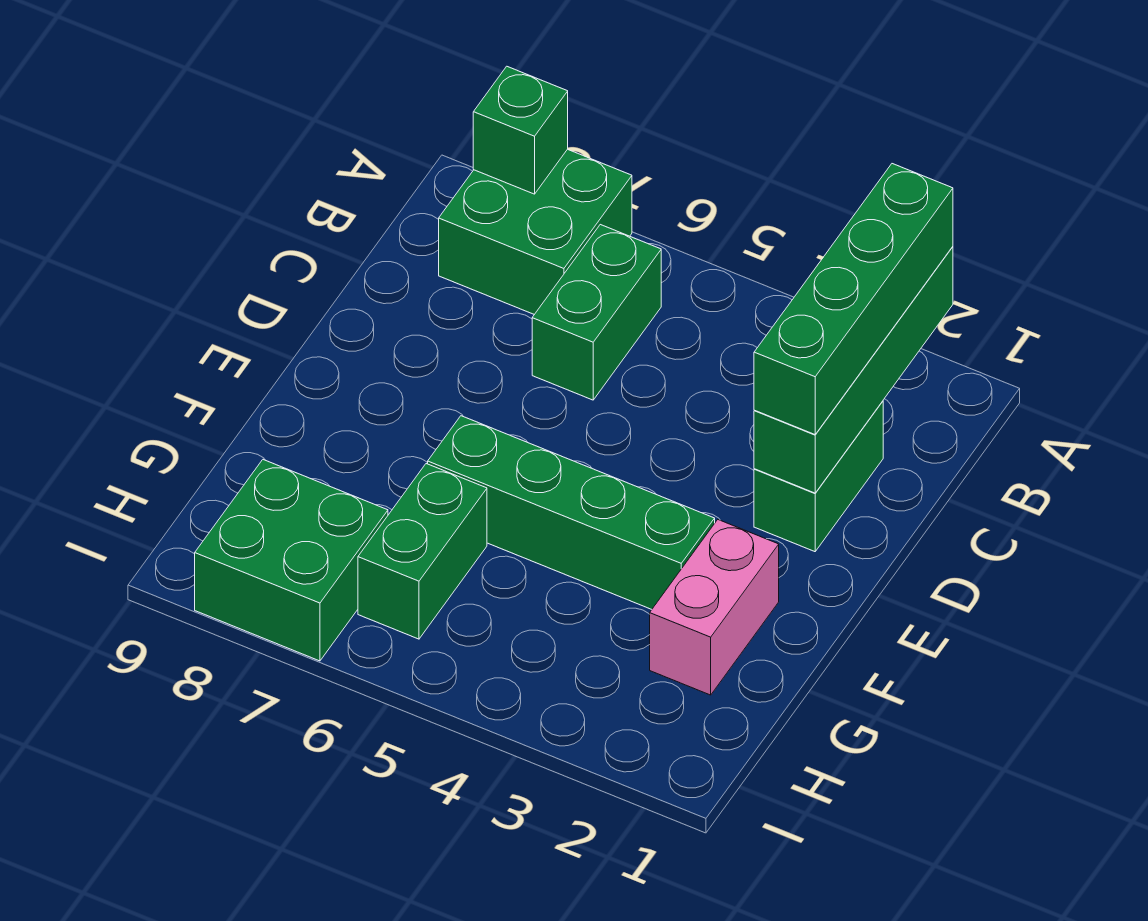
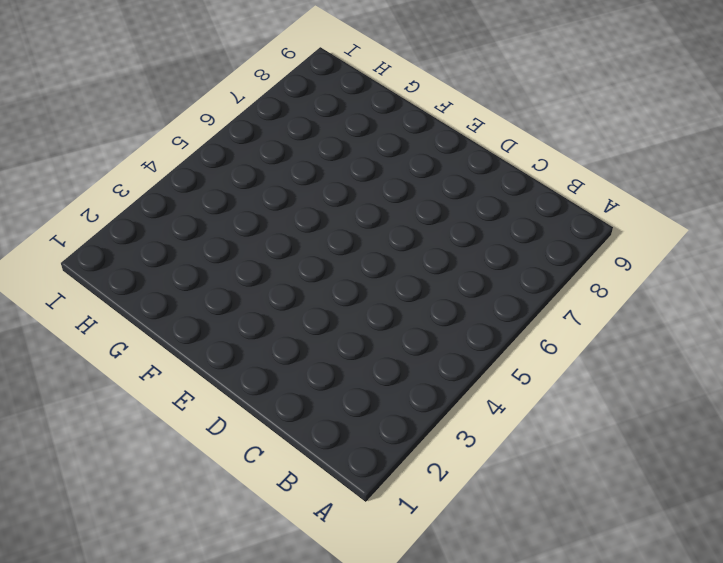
none -> green 2x2 brick [439,149,632,315]
none -> green 1x2 brick [532,225,661,400]

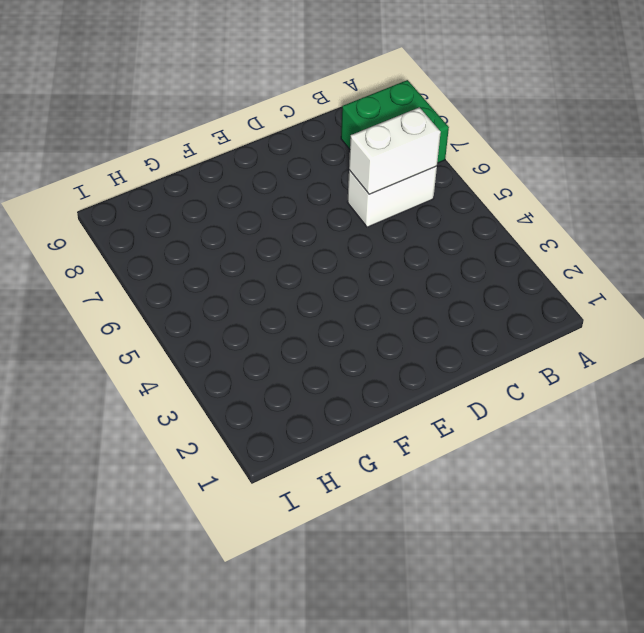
white 1x2 brick [347,166,437,227] -> green 1x2 brick [532,225,661,400]
white 1x2 brick [349,107,441,194] -> none
none -> green 1x2 brick [754,401,883,552]
none -> pink 1x2 brick [650,520,779,695]

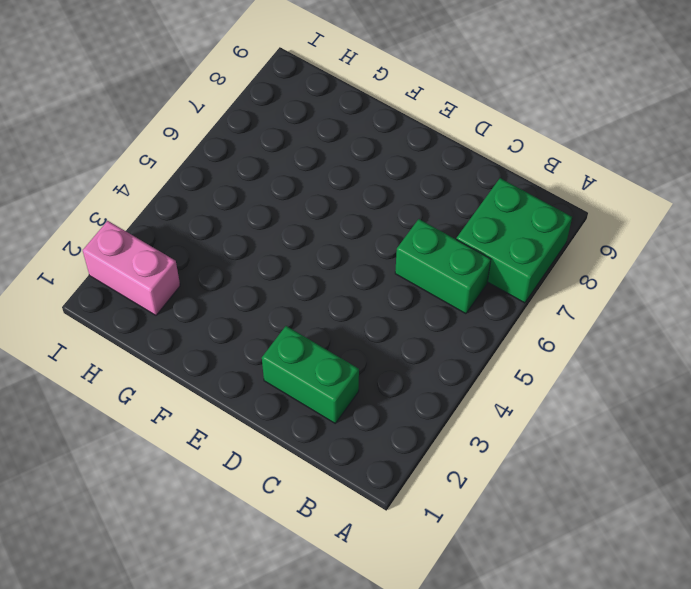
pink 1x2 brick [83,221,180,315] -> pink 1x2 brick moved to [650,520,779,695]
none -> green 1x4 brick [428,416,715,609]
none -> green 1x2 brick [358,464,487,639]

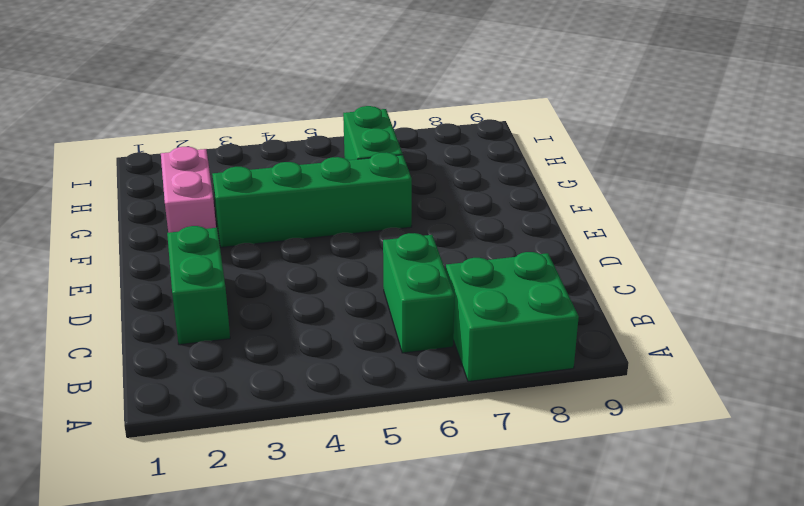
none -> green 2x2 brick [195,460,388,661]
none -> green 1x4 brick [754,247,953,493]

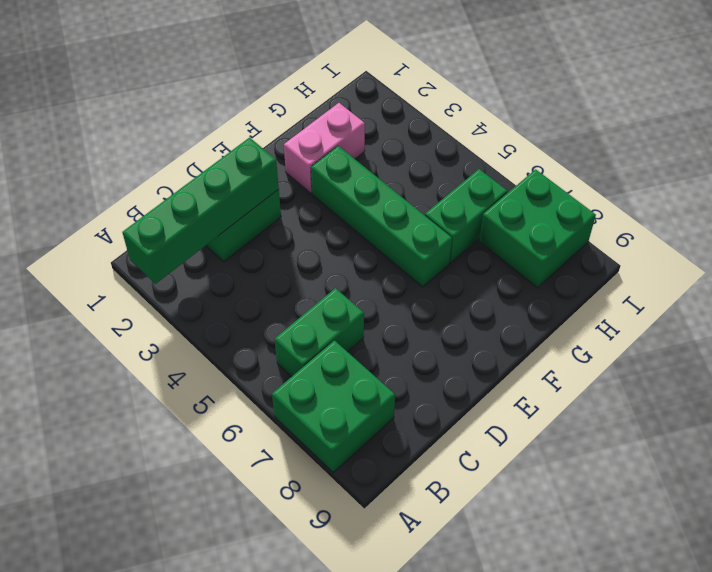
none -> green 1x1 brick [473,66,568,194]
none -> green 1x4 brick [754,164,953,434]

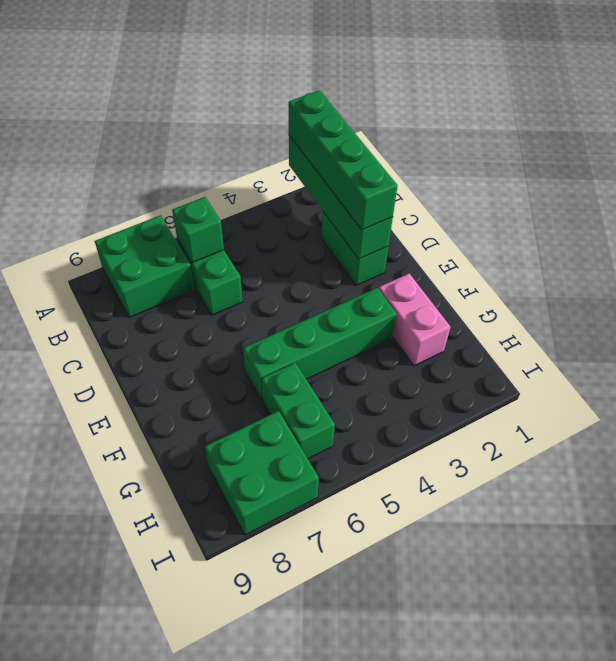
green 1x1 brick [172,197,224,263] -> green 1x1 brick moved to [473,66,568,194]

